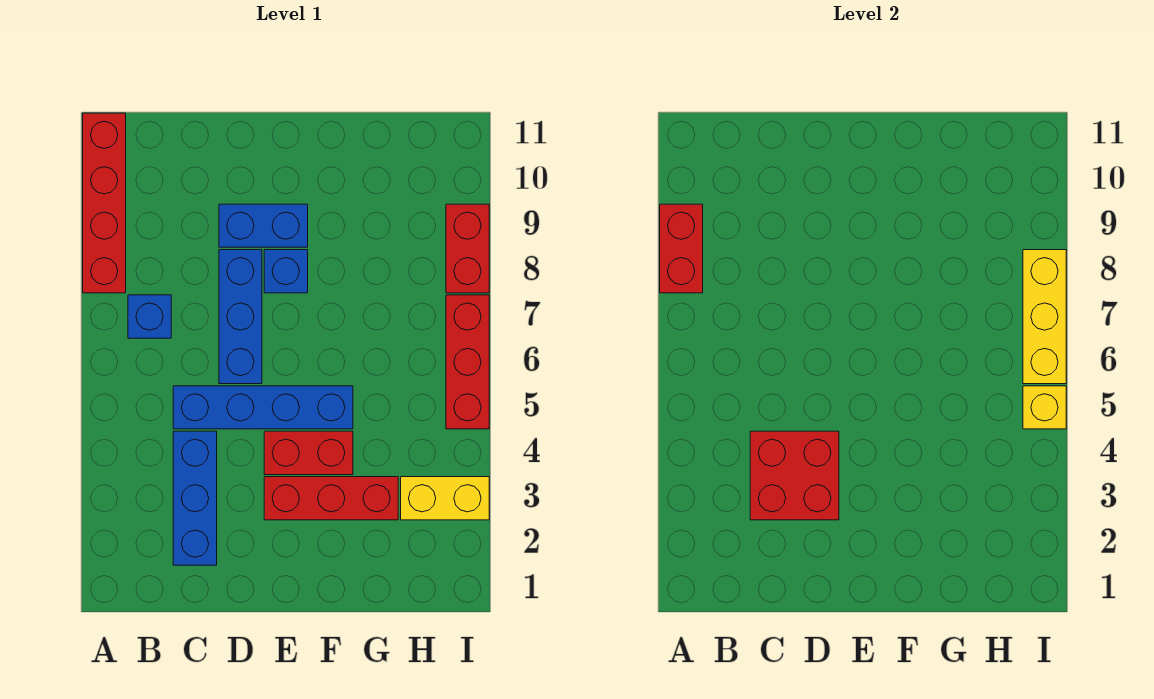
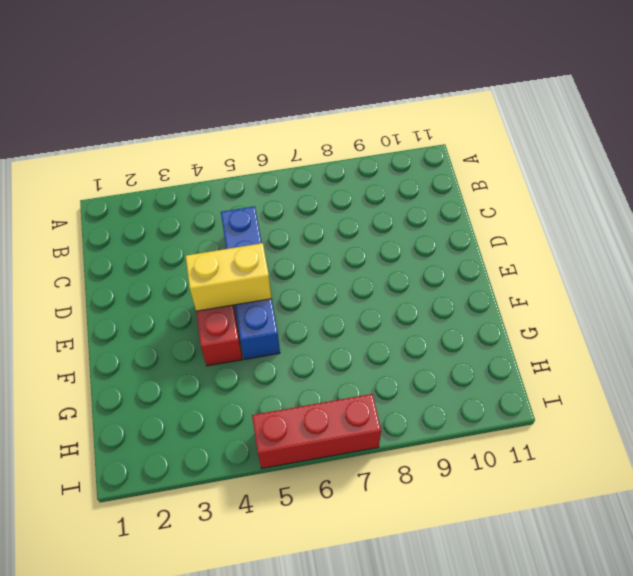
yellow 1x2 brick [186,243,272,311] -> yellow 1x2 brick turned to [401,477,489,520]
none -> red 1x4 brick [83,113,126,293]
none -> blue 1x1 brick [128,295,171,338]
none -> blue 1x3 brick [173,431,217,565]

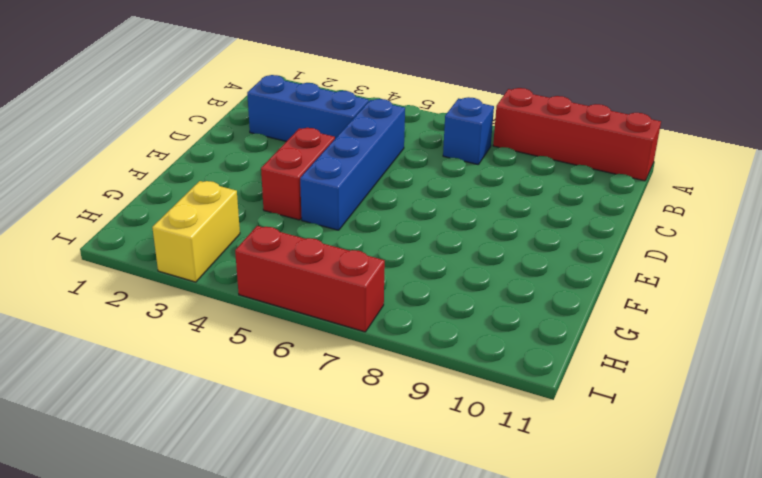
none -> blue 1x3 brick [219,250,262,384]
none -> blue 1x2 brick [219,204,308,247]
none -> red 1x3 brick [264,477,398,520]

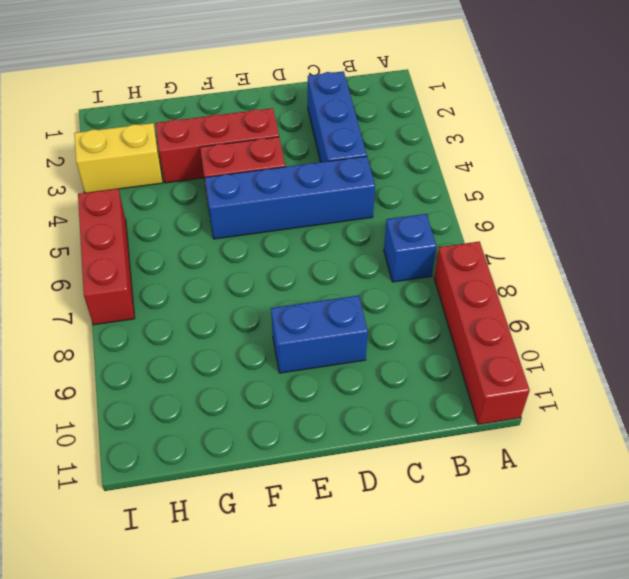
none -> blue 1x3 brick [219,250,262,384]
none -> blue 1x1 brick [264,250,308,293]
none -> red 1x2 brick [446,204,489,293]

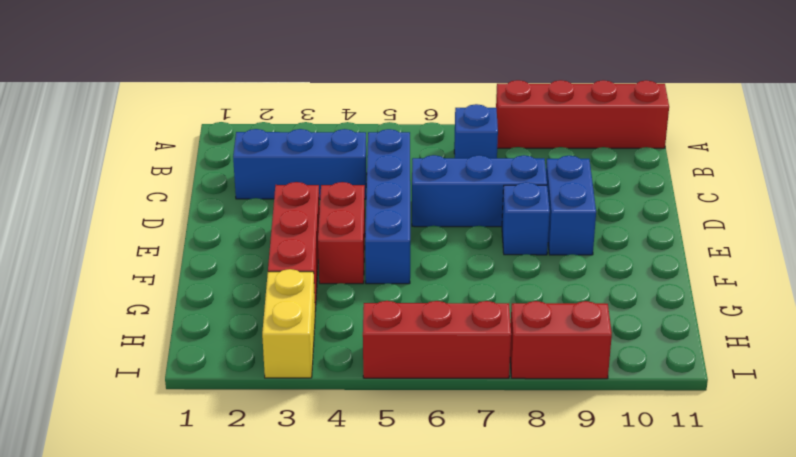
none -> red 1x2 brick [660,204,703,293]
none -> red 2x2 brick [750,431,839,520]
none -> yellow 1x1 brick [1023,386,1066,429]

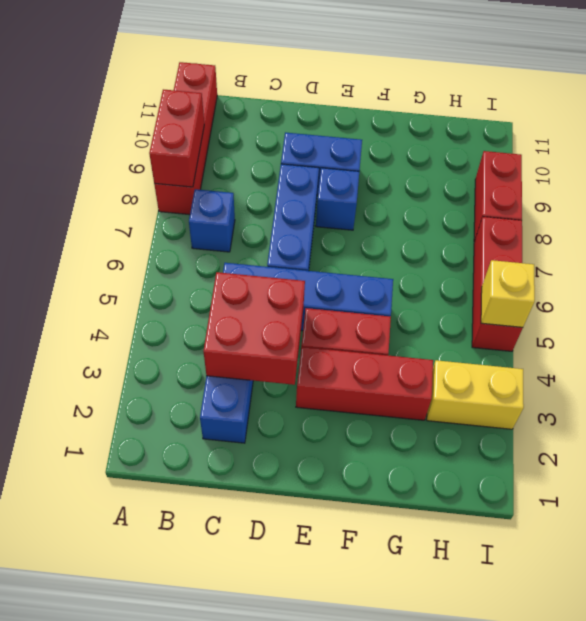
none -> yellow 1x3 brick [1023,250,1066,384]

